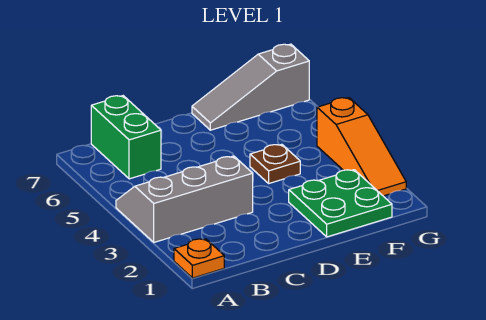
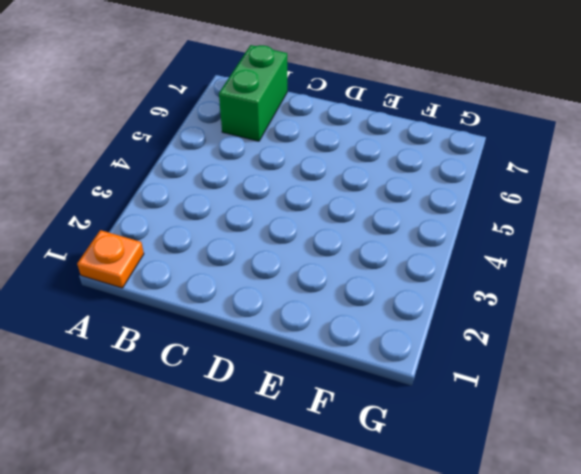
none -> grey 2x3 slope [116,156,253,242]
none -> green 2x2 plate [289,170,392,237]

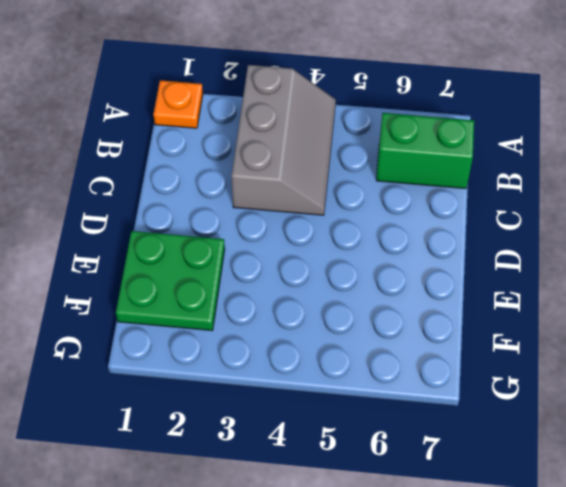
none -> brown 1x1 plate [250,144,300,183]
none -> grey 1x3 slope [192,44,309,130]

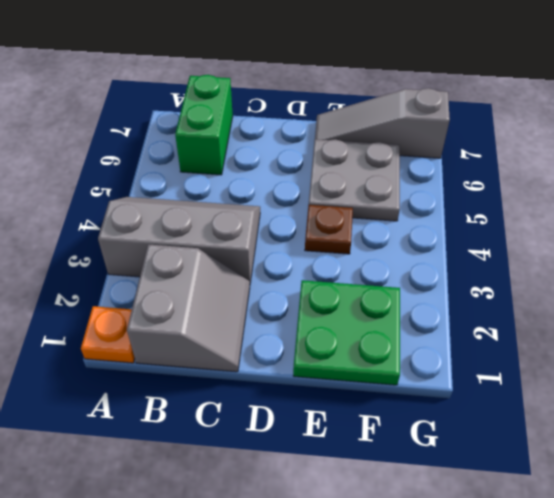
grey 2x2 slope [127,244,250,372] -> none
grey 2x2 plate [309,139,400,221] -> none
none -> orange 1x3 slope [317,98,406,196]

